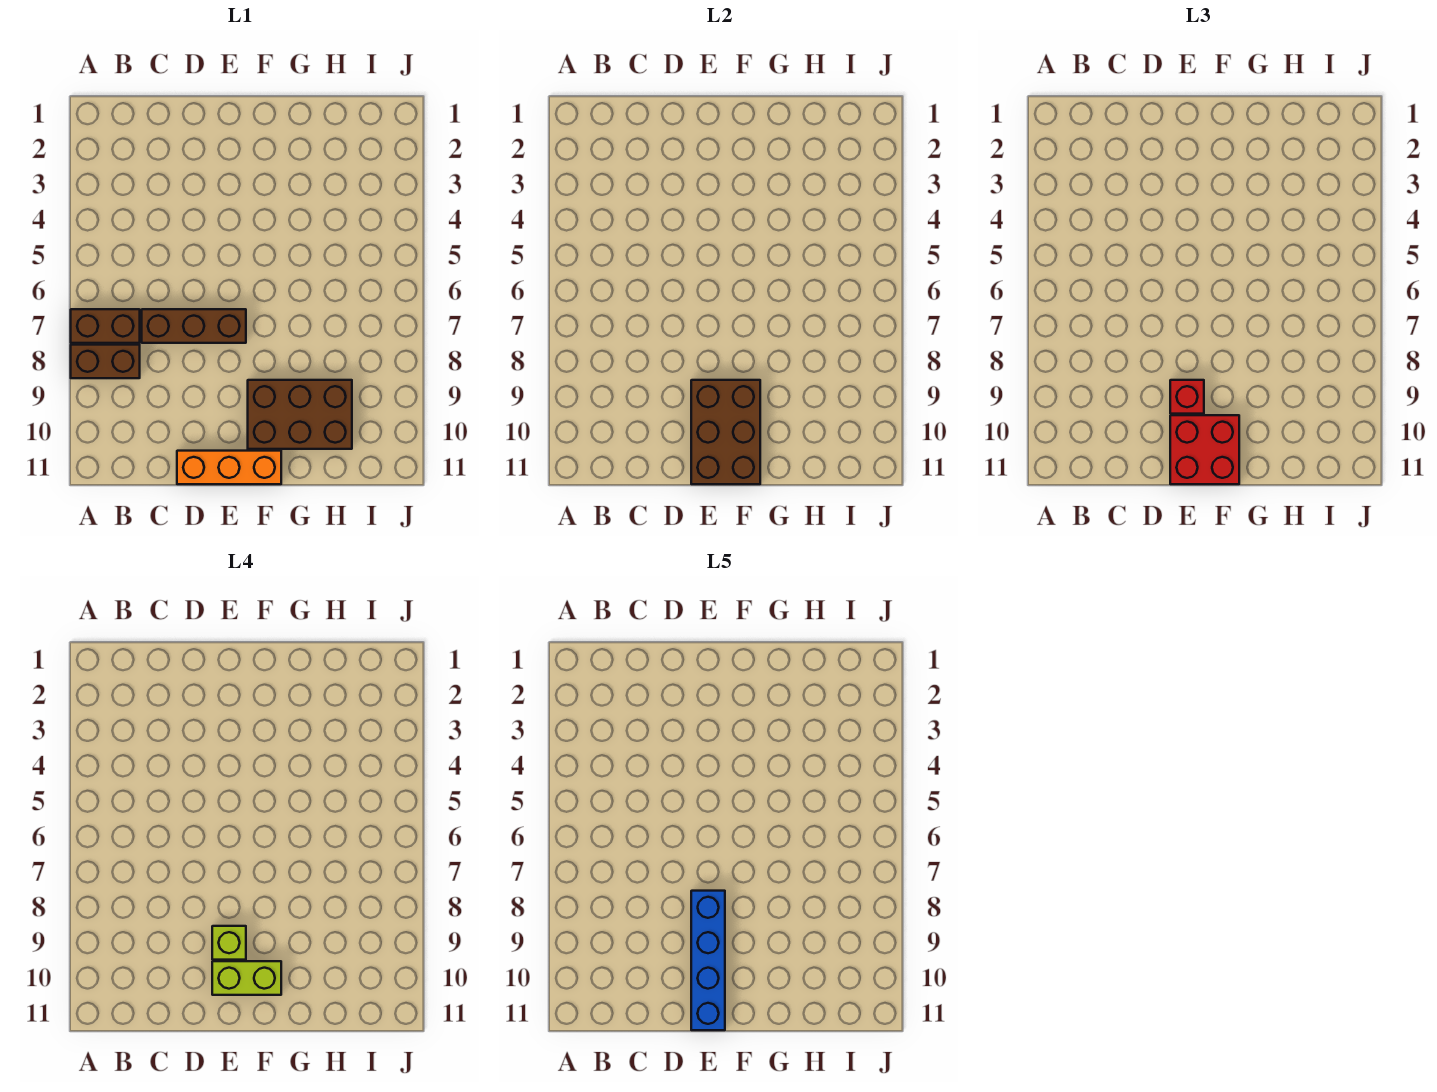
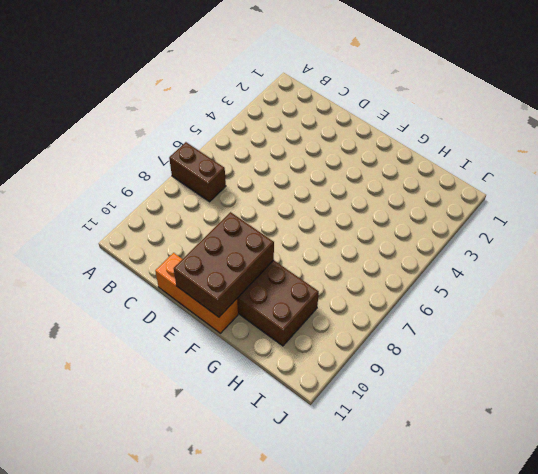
none -> brown 1x2 brick [71,345,140,378]
none -> brown 1x3 brick [142,309,246,343]

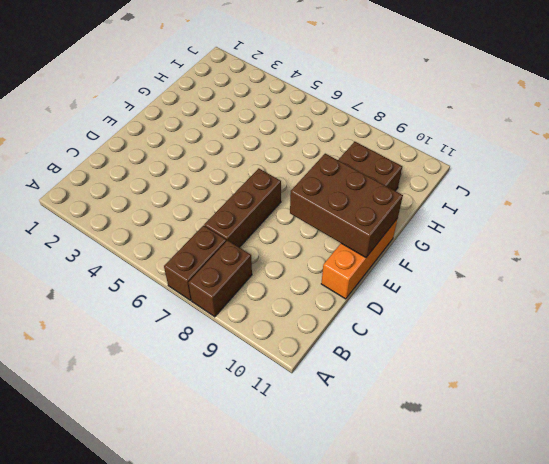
none -> red 1x1 brick [1170,380,1204,414]
none -> red 2x2 brick [1170,415,1239,484]

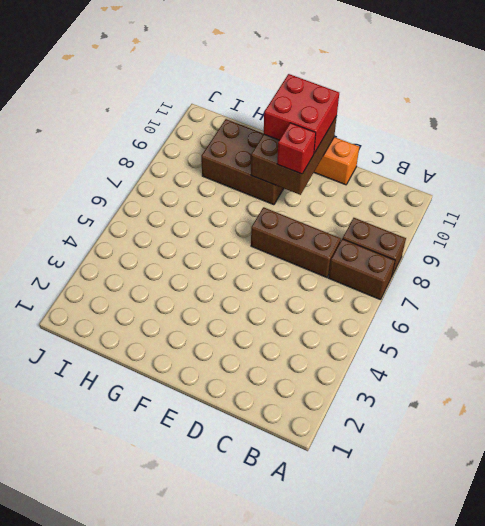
none -> lime 1x1 brick [212,926,246,960]
none -> lime 1x2 brick [212,961,281,995]

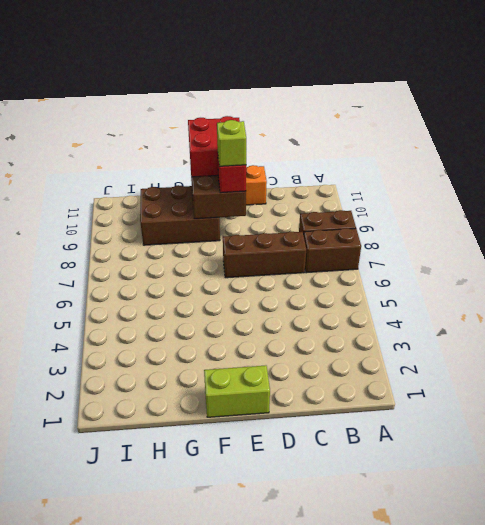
lime 1x2 brick [204,366,270,417] -> lime 1x2 brick moved to [212,961,281,995]
none -> blue 1x4 brick [691,891,725,1030]

